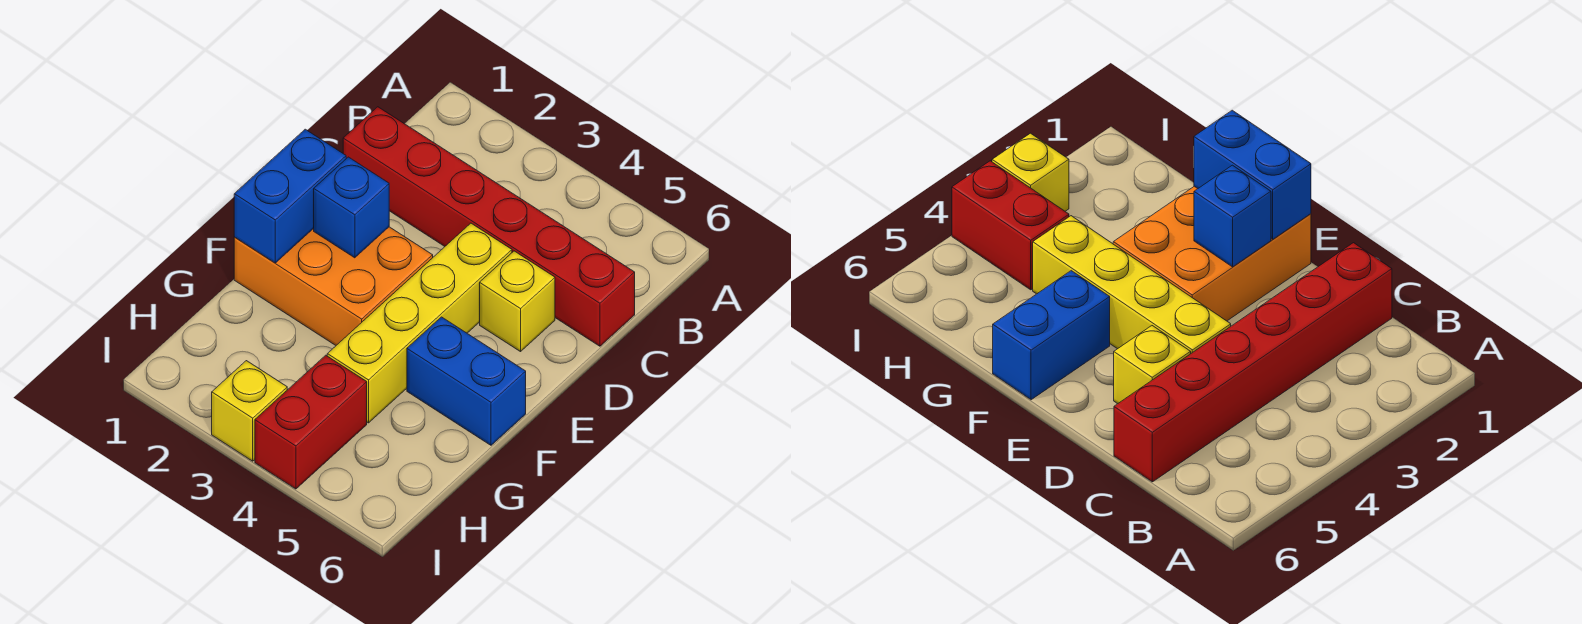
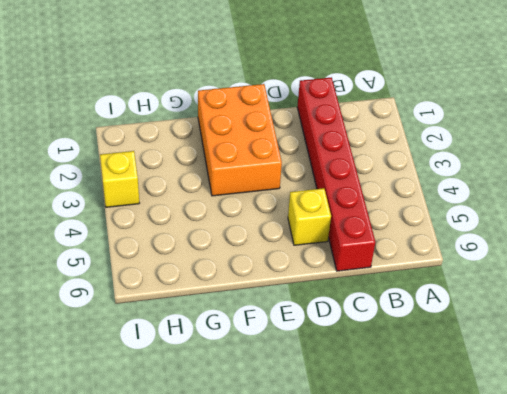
none -> yellow 1x4 brick [327,223,512,423]
none -> blue 1x2 brick [407,317,526,445]

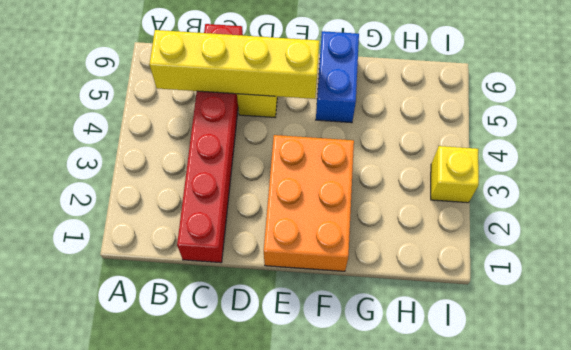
yellow 1x4 brick [149,30,319,99] -> yellow 1x4 brick moved to [327,223,512,423]
none -> red 1x2 brick [255,355,367,489]
none -> blue 1x2 brick [234,129,346,263]

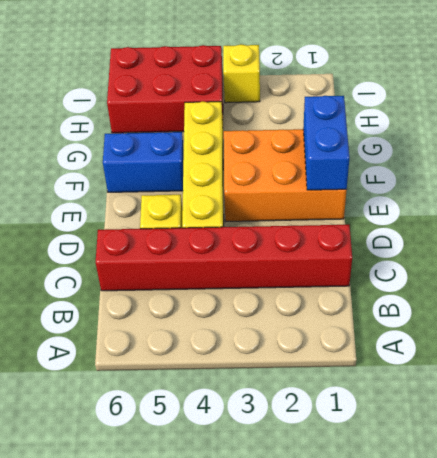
red 2x3 brick [107,45,223,133] -> red 1x2 brick [255,355,367,489]
none -> blue 1x1 brick [314,157,389,258]

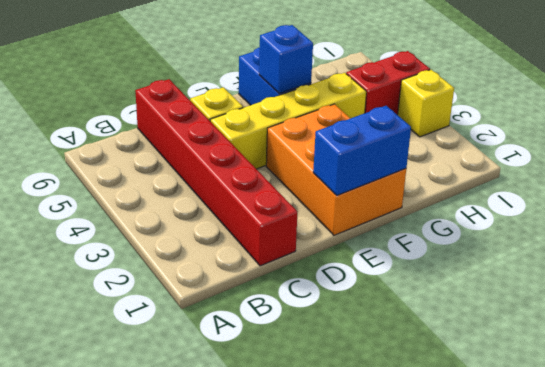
blue 1x1 brick [259,25,313,93] -> blue 1x1 brick moved to [314,157,389,258]

